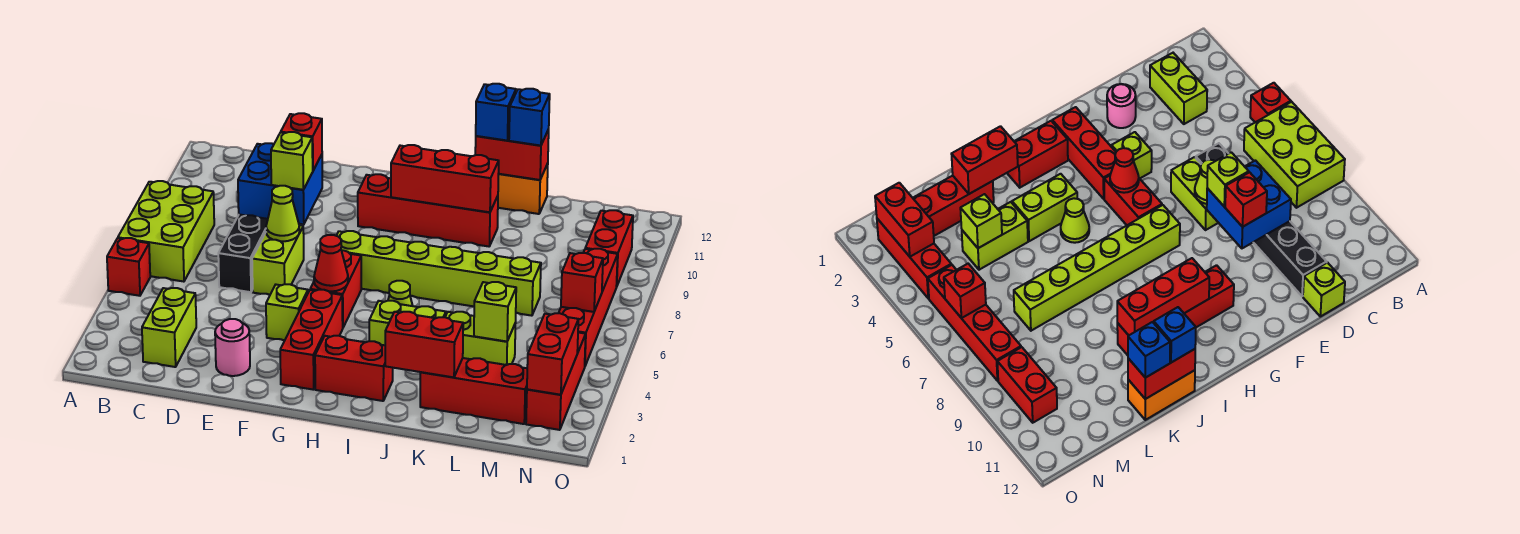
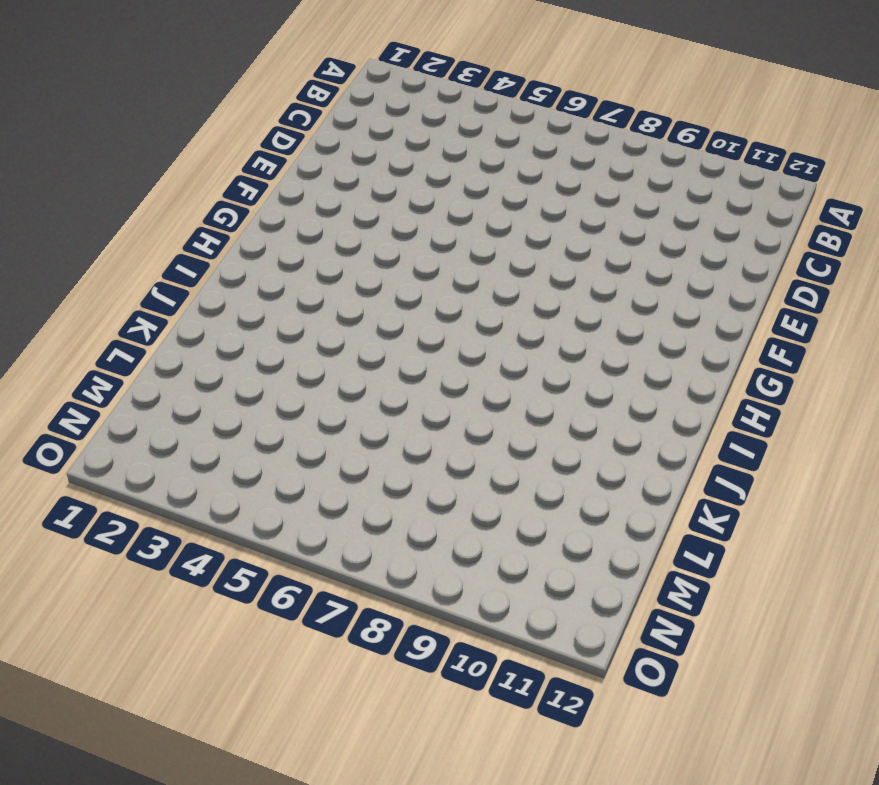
none -> red 1x1 brick [107,238,150,296]
none -> lime 2x3 brick [118,181,214,282]
none -> lime 1x2 brick [142,288,196,367]
none -> black 1x6 brick [218,214,268,292]

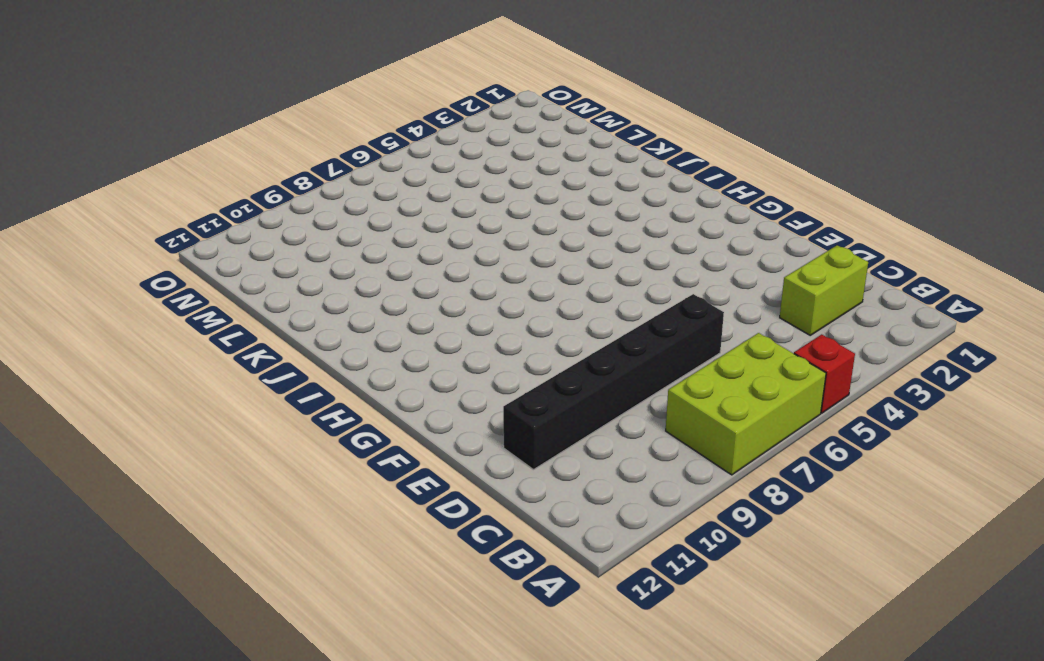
none -> lime 1x1 brick [1303,263,1345,317]
none -> pink 1x1 round brick [215,319,250,376]
none -> lime 1x2 brick [252,225,304,295]
none -> lime 1x1 brick [266,284,308,341]

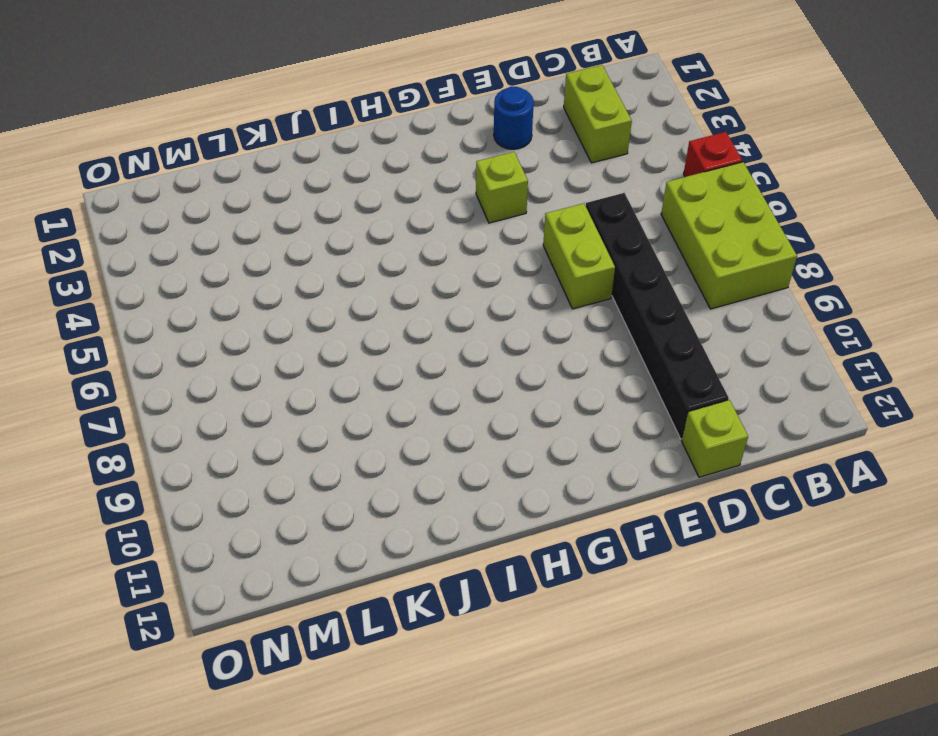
blue 1x1 round brick [494,87,534,149] -> pink 1x1 round brick [215,319,250,376]
none -> red 1x3 brick [280,290,343,390]
none -> red 1x2 brick [310,250,361,327]
none -> lime 1x6 brick [337,231,541,316]
none -> red 1x4 brick [358,174,498,246]

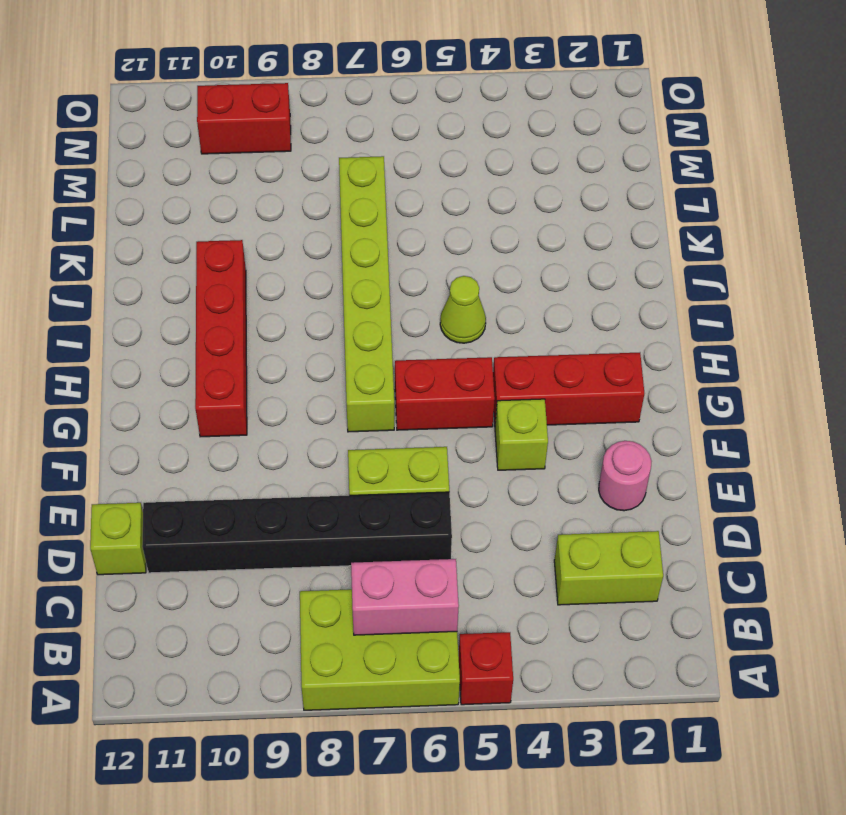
pink 1x2 brick [351,559,459,635] -> none
none -> red 1x2 brick [315,336,393,401]
none -> lime 1x2 brick [369,301,446,345]
none -> orange 1x2 brick [498,163,548,214]
none -> red 1x3 brick [420,358,527,424]

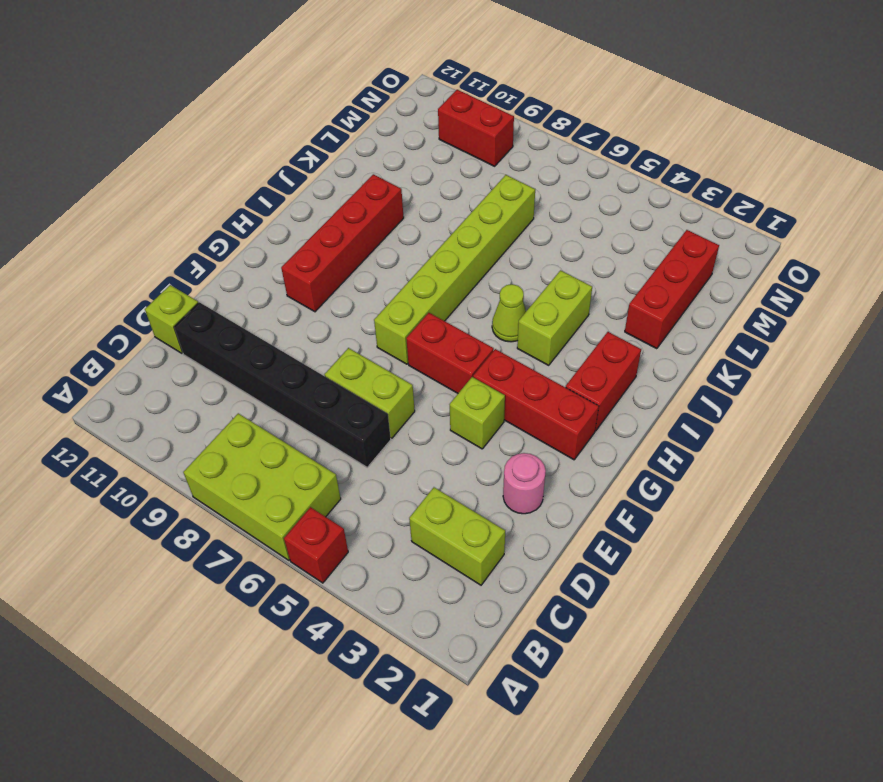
none -> orange 1x2 brick [498,163,548,214]
none -> lime 1x2 brick [445,312,516,365]
none -> red 1x3 brick [526,333,586,430]
none -> red 1x4 brick [559,249,618,366]

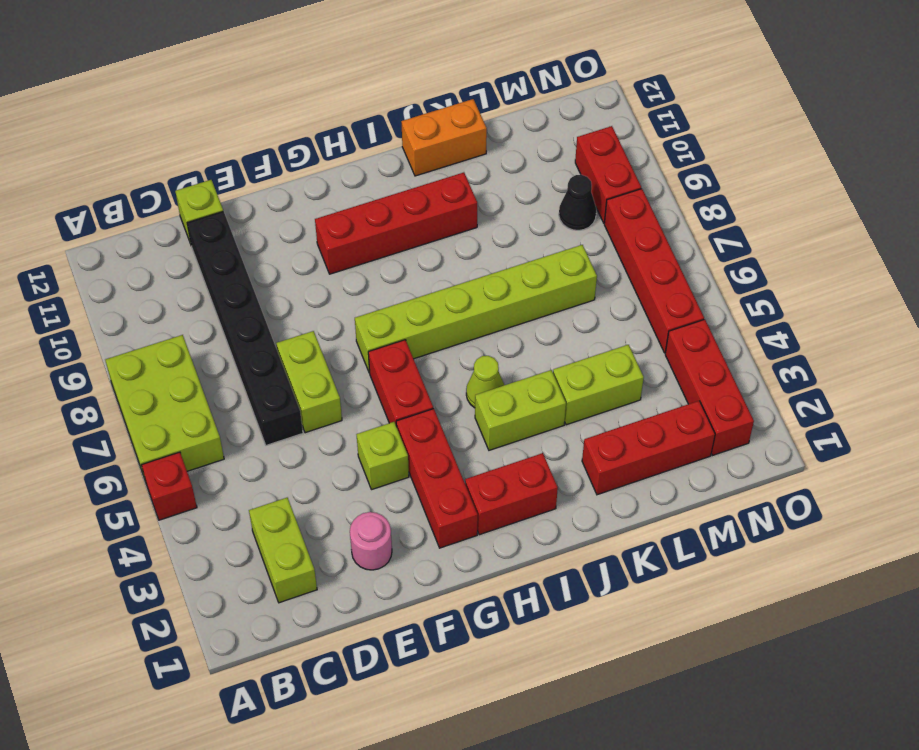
black 1x1 cone [559,175,596,230] -> none
none -> blue 2x2 brick [238,143,322,224]
none -> lime 1x1 cone [266,186,299,242]
none -> red 1x1 cone [314,235,348,291]
none -> red 1x3 brick [391,145,499,212]

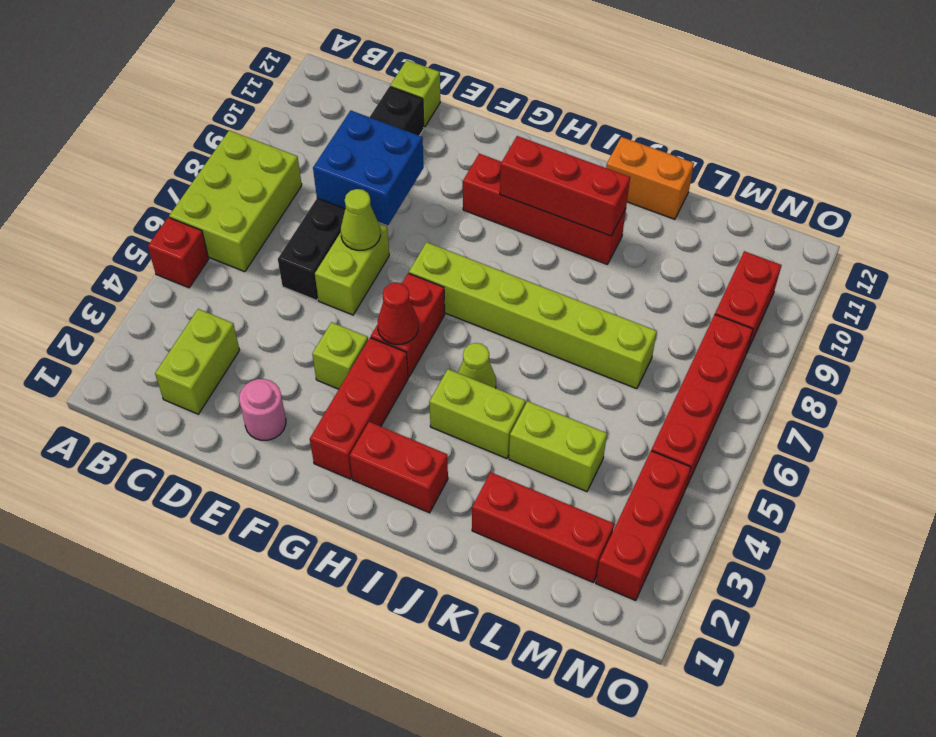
none -> red 1x2 brick [385,312,463,377]
none -> red 1x2 brick [475,129,549,180]
none -> lime 1x1 brick [474,282,516,342]
none -> red 1x2 brick [527,313,578,395]

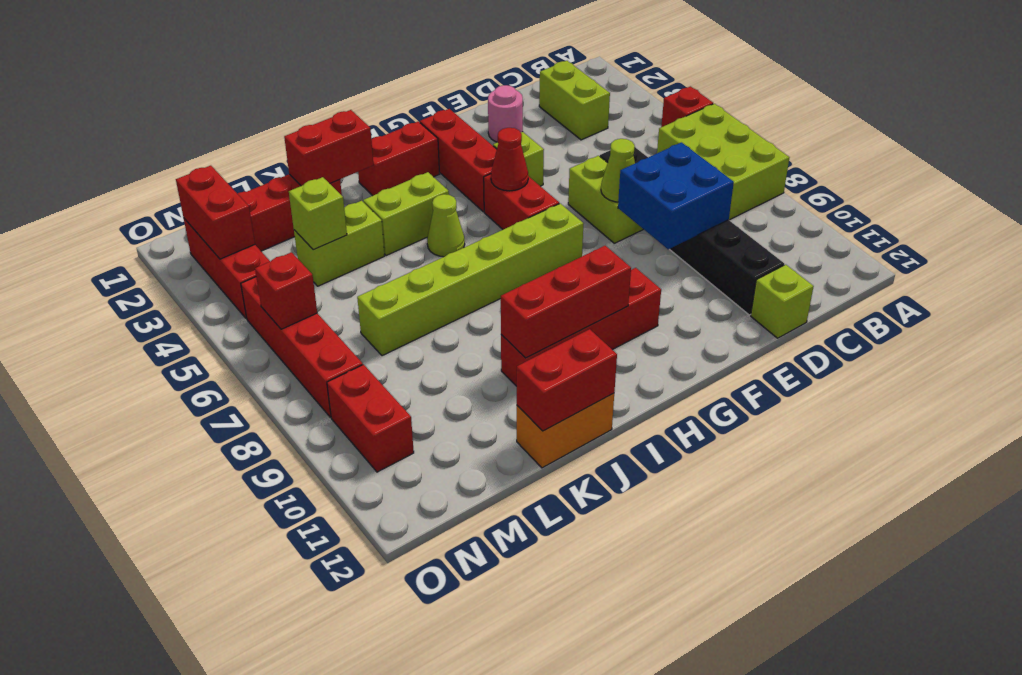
none -> lime 1x1 brick [271,132,313,190]
none -> red 1x1 brick [281,113,322,170]
none -> blue 1x1 brick [476,84,516,141]
none -> blue 1x1 brick [509,89,550,146]

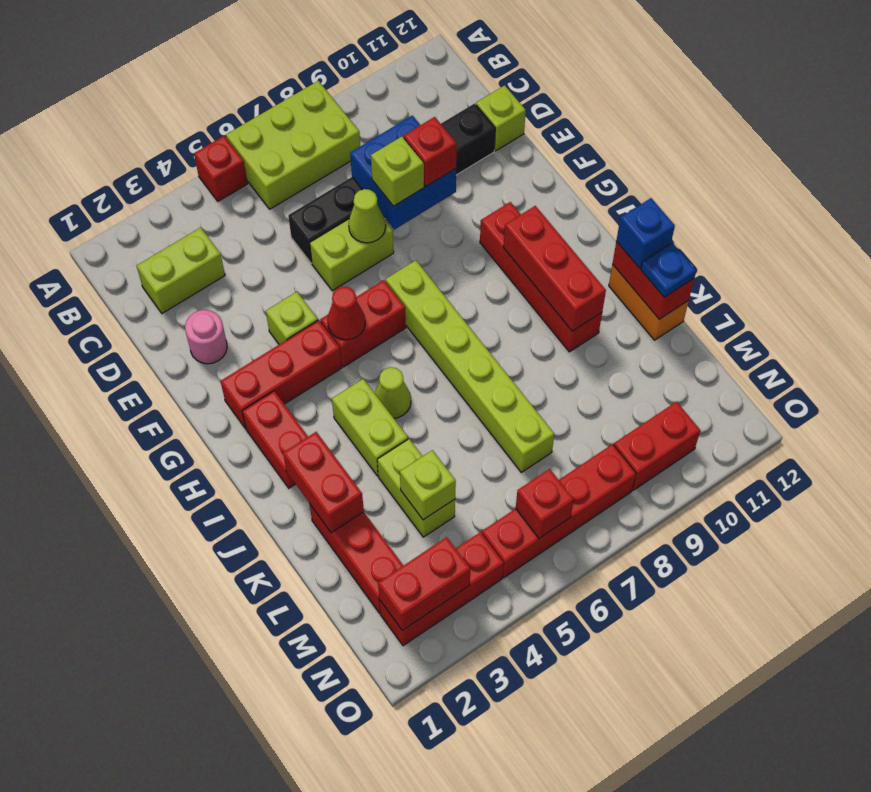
blue 1x1 plate [641,243,696,297] -> blue 1x1 brick [509,89,550,146]

